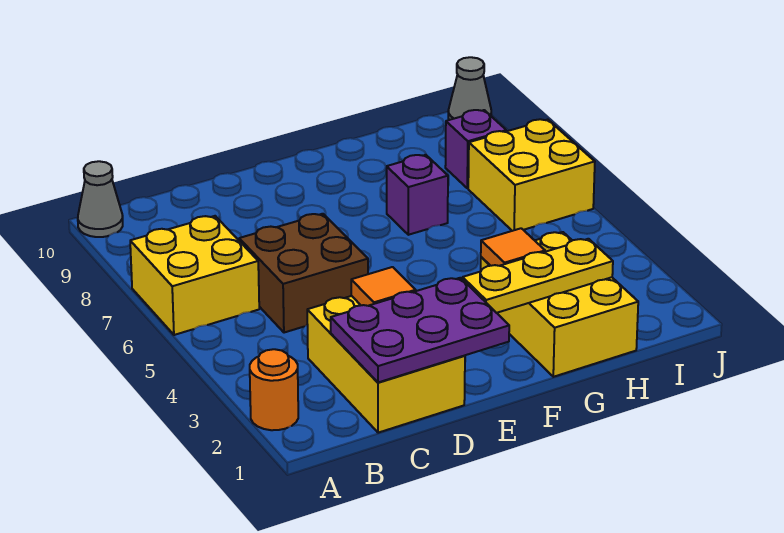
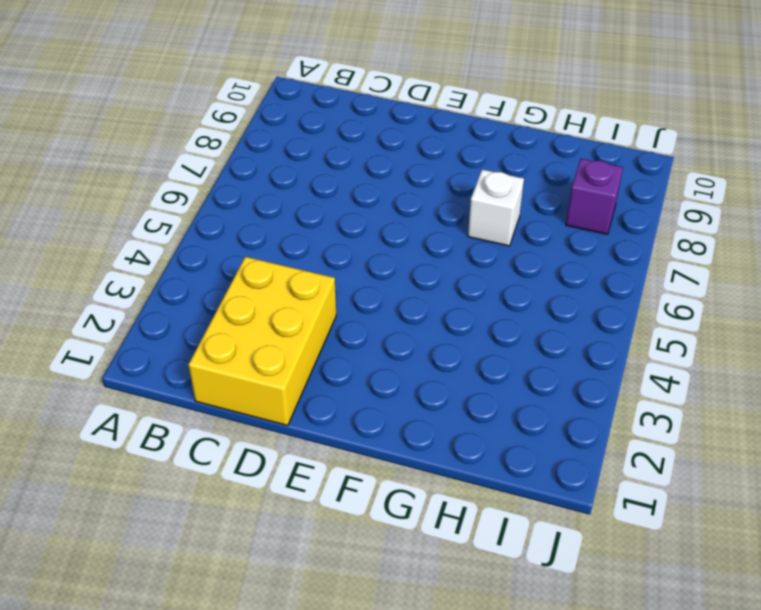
white 1x1 brick [468,170,524,246] -> purple 1x1 brick [387,155,448,235]
none -> orange 1x1 round brick [250,349,298,430]
none -> yellow 2x2 brick [130,216,259,335]
none -> grey 1x1 cone [78,161,123,237]

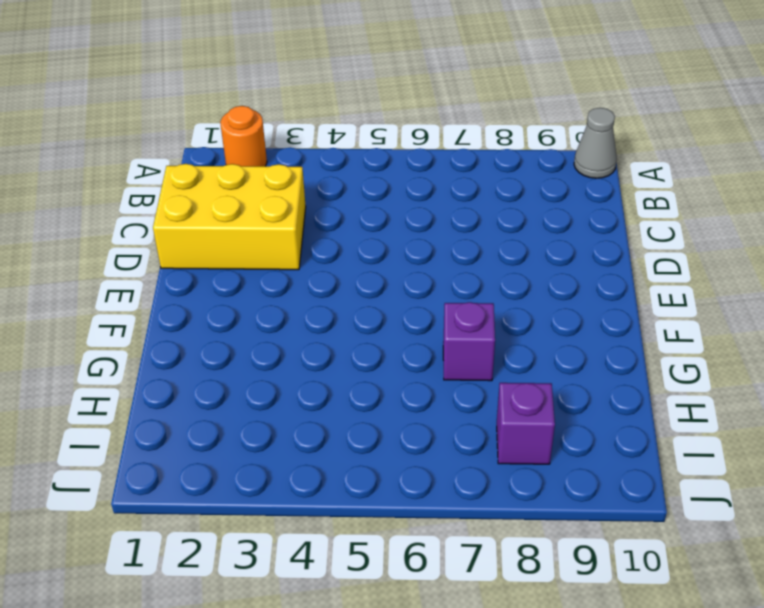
none -> yellow 2x2 brick [130,216,259,335]
none -> brown 2x2 brick [239,214,368,333]
none -> yellow 2x3 brick [481,232,638,377]

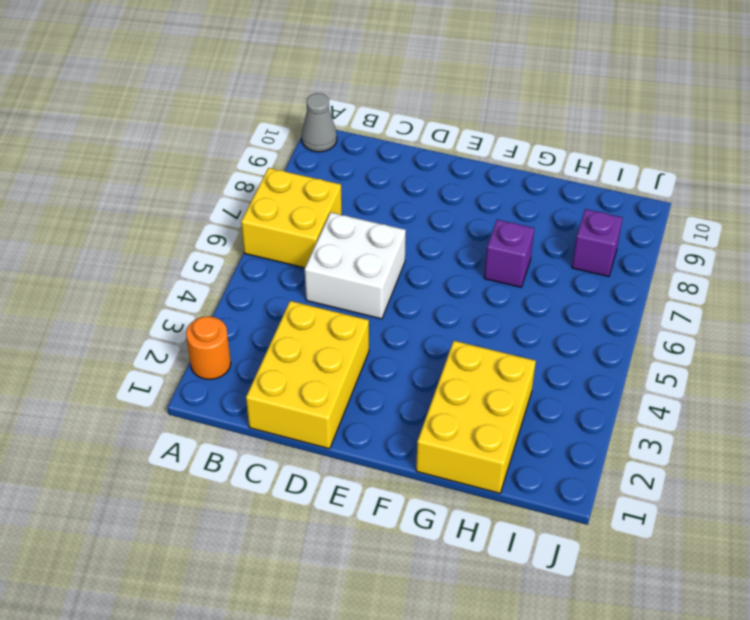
white 2x2 brick [305,212,406,319] -> brown 2x2 brick [239,214,368,333]
none -> yellow 2x2 brick [468,119,595,231]
none -> grey 1x1 cone [448,57,491,120]
none -> purple 2x3 plate [331,278,509,382]

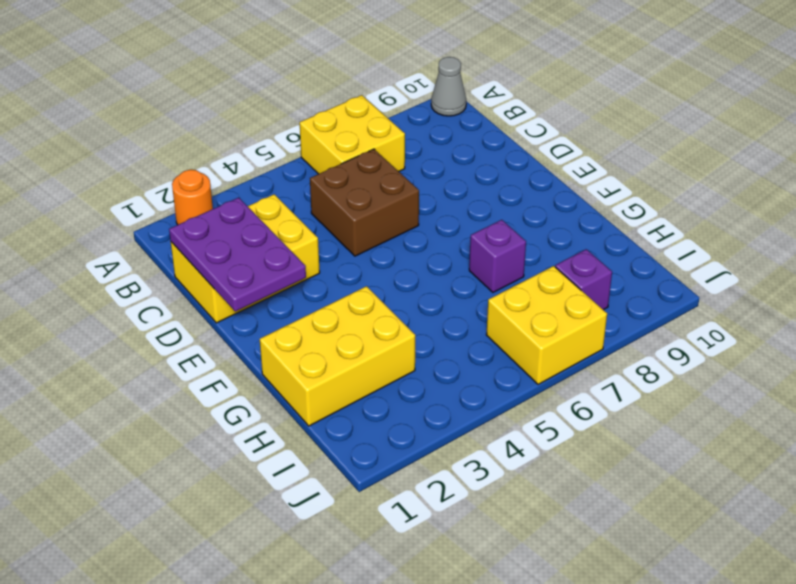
none -> grey 1x1 cone [448,57,491,120]
none -> orange 1x1 tile [351,267,416,306]
none -> yellow 1x3 plate [463,239,613,313]

